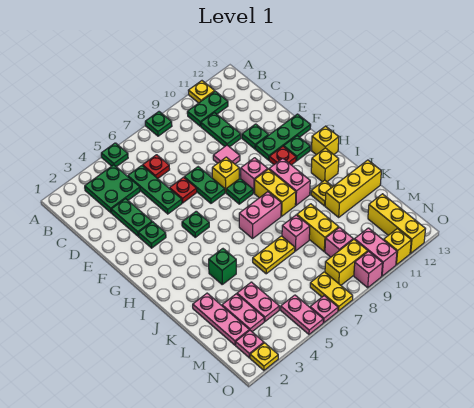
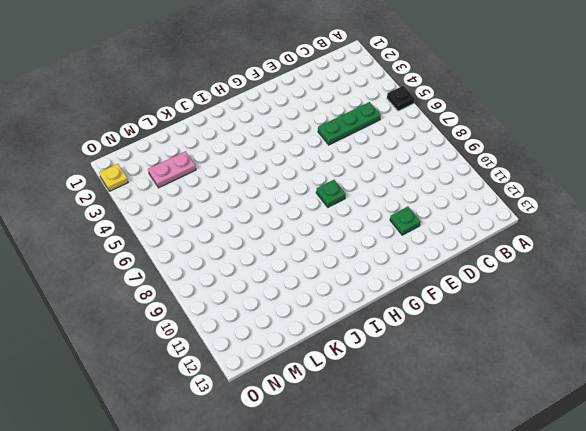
black 1x1 plate [387,86,415,111] -> green 1x1 plate [101,143,128,167]
none -> green 1x1 plate [145,112,172,136]
none -> yellow 1x1 plate [188,81,215,103]
none -> green 2x2 plate [85,165,140,213]
none -> green 1x2 plate [187,91,228,126]

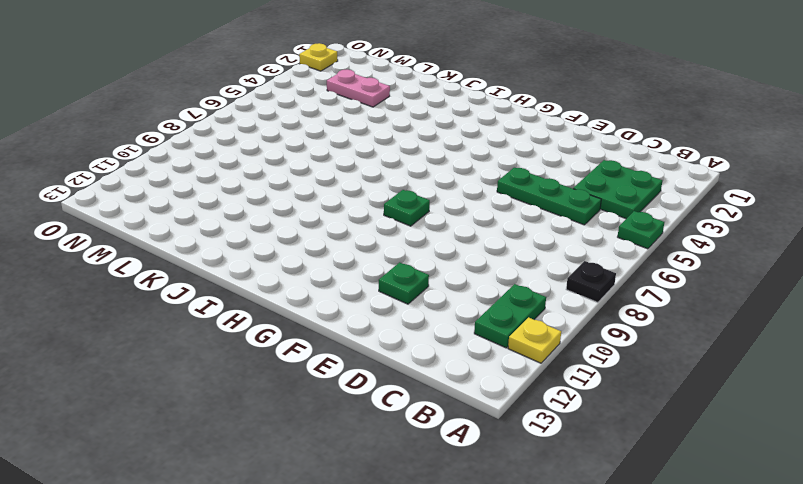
black 1x1 plate [566,261,616,302] -> green 1x1 plate [145,112,172,136]
none -> red 1x1 plate [143,155,170,178]
none -> green 1x2 plate [201,112,241,147]
none -> green 1x2 plate [111,199,152,236]
none -> red 1x1 plate [170,177,197,203]

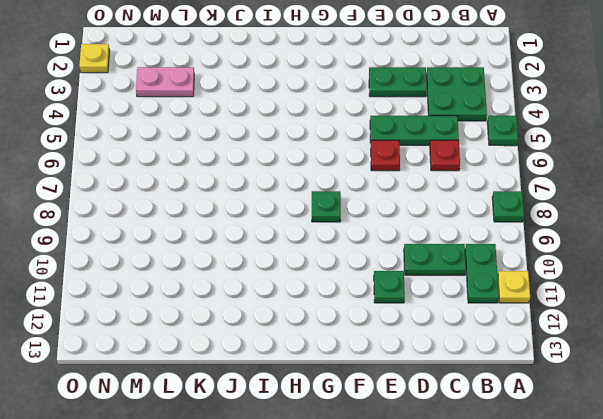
none -> green 1x2 plate [184,167,225,203]
none -> pink 1x1 tile [213,145,240,164]
none -> green 1x1 plate [138,222,166,248]
none -> yellow 1x1 brick [212,157,239,193]

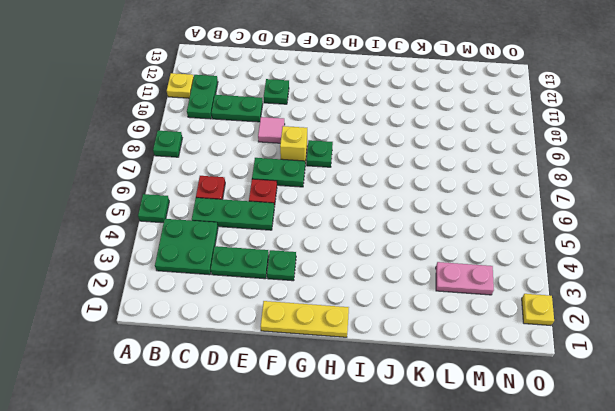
yellow 1x3 plate [260,301,349,337] -> none
none -> green 1x3 plate [256,114,311,160]
none -> green 1x1 plate [182,211,209,237]
none -> pink 1x1 brick [241,158,268,193]
none -> red 1x1 plate [269,146,296,165]

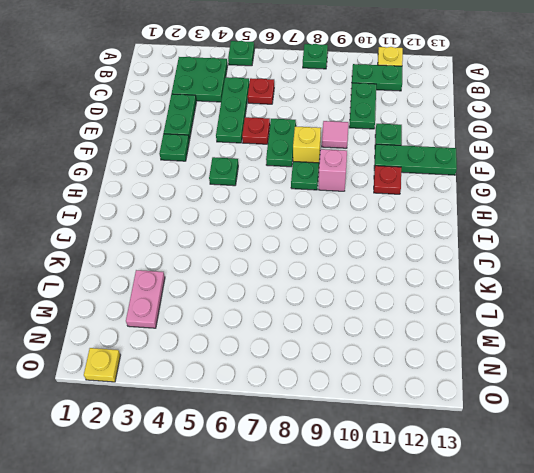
none -> green 1x1 plate [284,136,310,161]
none -> yellow 1x2 brick [255,169,296,216]
none -> pink 1x2 brick [269,158,310,205]
none -> yellow 1x1 brick [312,126,339,155]

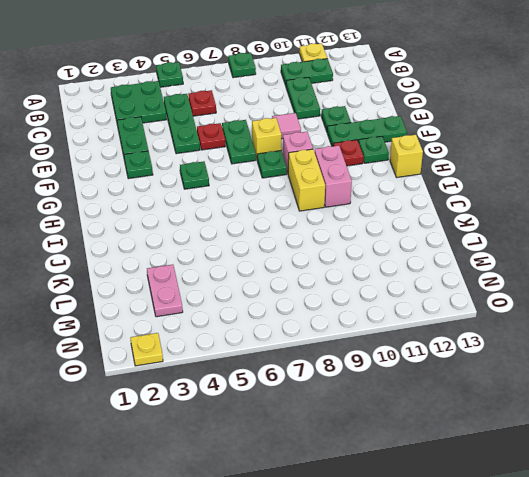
none -> pink 1x2 brick [239,192,281,238]
none -> yellow 1x1 brick [311,148,339,182]
none -> green 1x1 brick [209,249,236,284]
none -> yellow 1x1 plate [311,180,333,206]

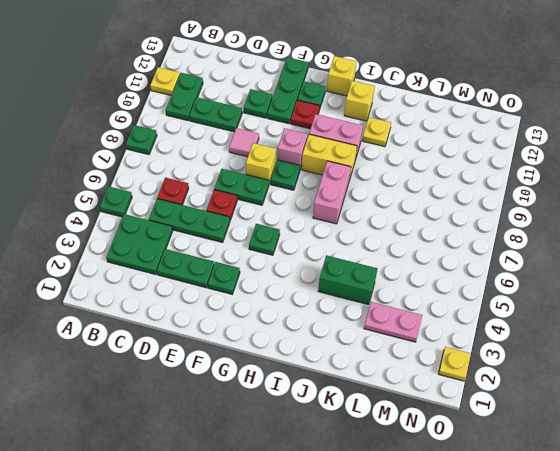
green 1x2 brick [318,255,377,305] -> green 1x1 brick [209,249,236,284]
none -> pink 1x3 plate [193,293,249,345]
none -> yellow 1x2 plate [253,236,295,274]
none -> pink 1x1 brick [282,215,310,251]
none -> yellow 1x2 brick [297,204,339,251]

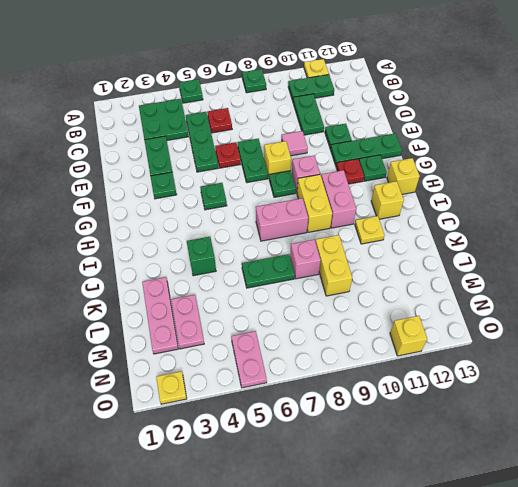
green 1x2 plate [242,254,295,288] -> yellow 1x2 plate [253,236,295,274]
none -> yellow 1x3 brick [325,160,381,217]
none -> pink 1x2 plate [237,282,279,321]
none -> pink 1x1 brick [325,227,353,257]
none -> yellow 1x3 brick [368,194,425,253]

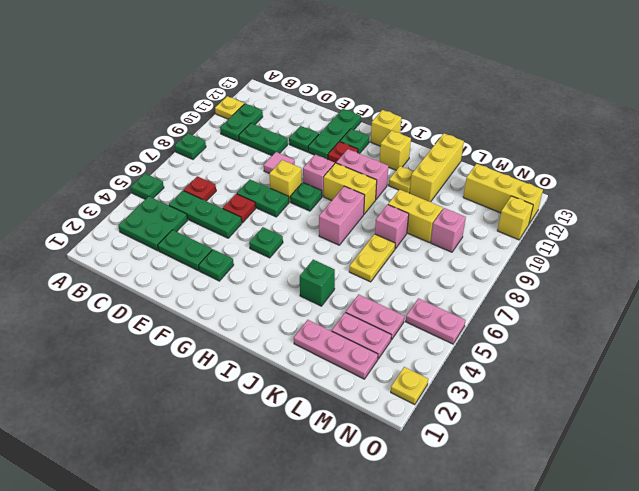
none -> pink 1x1 plate [236,330,264,358]
none -> yellow 1x2 plate [310,272,353,311]
none -> yellow 1x2 brick [325,239,368,285]
none -> pink 1x2 brick [355,228,397,276]

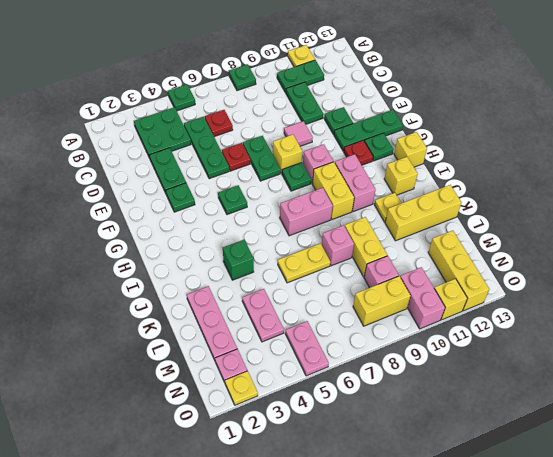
none -> pink 1x2 plate [222,294,264,332]
none -> yellow 1x2 plate [310,272,353,311]
none -> pink 1x1 plate [310,296,338,323]
none -> pink 1x1 brick [354,251,383,288]

